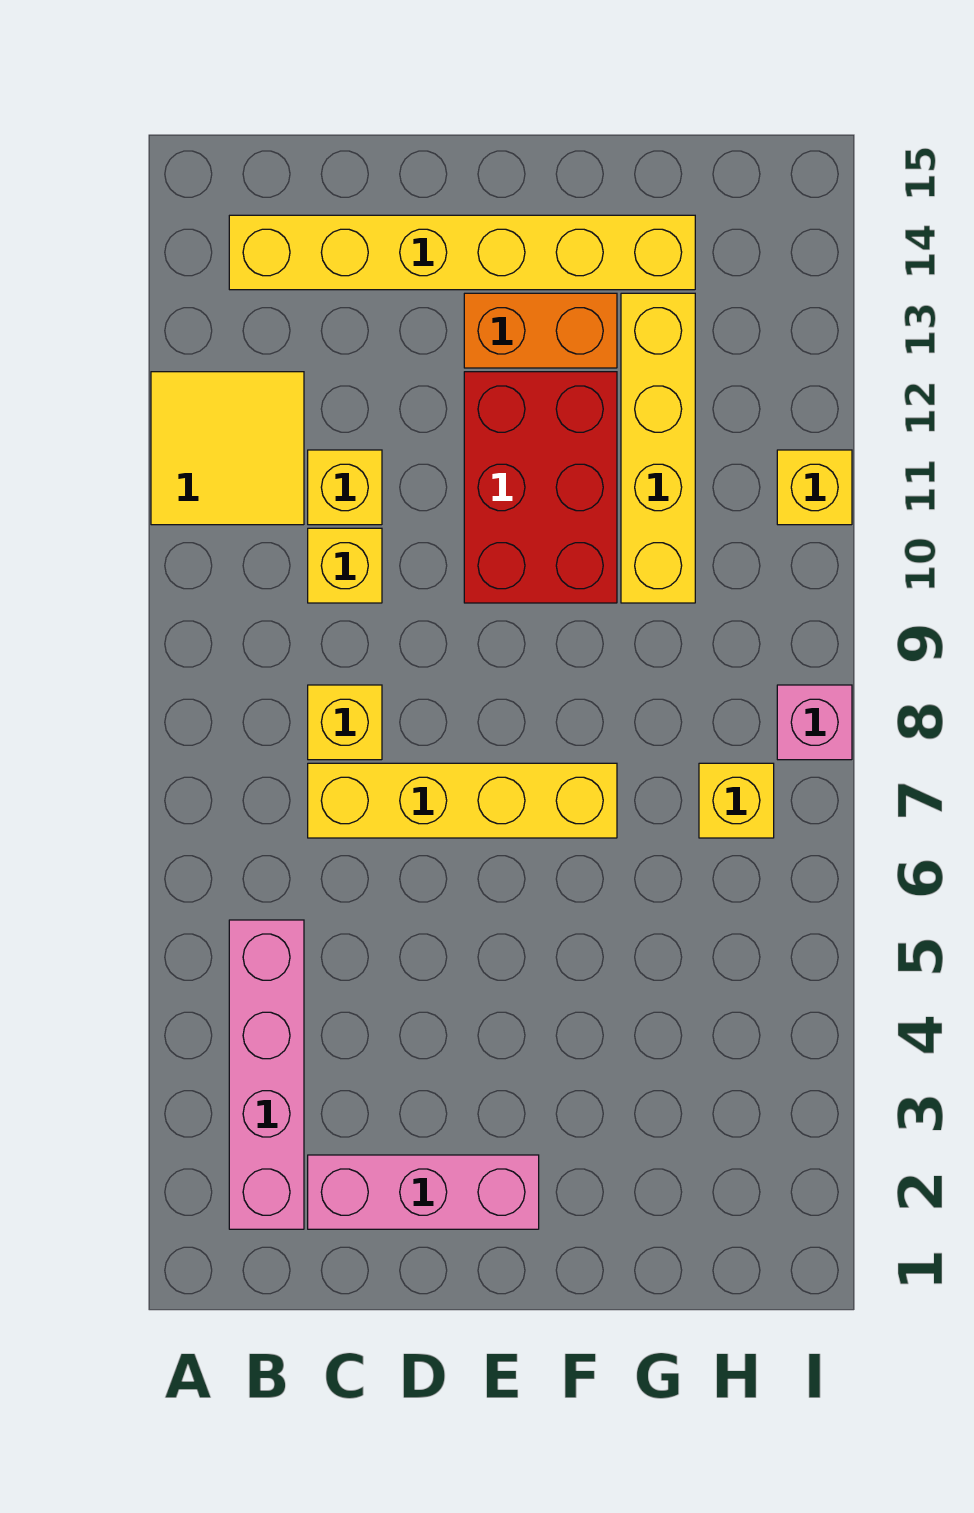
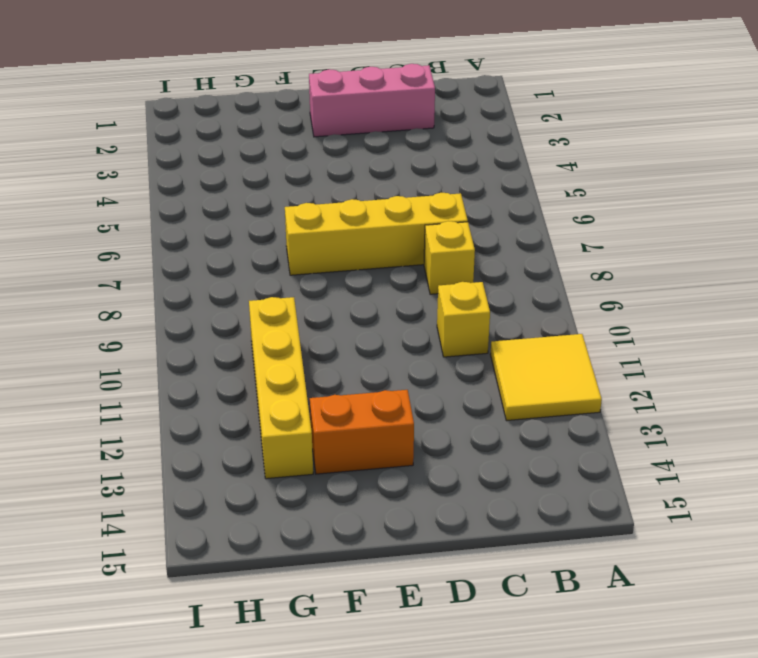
none -> pink 1x4 brick [229,920,304,1229]
none -> yellow 1x6 brick [229,215,695,290]
none -> yellow 1x1 brick [308,450,382,525]

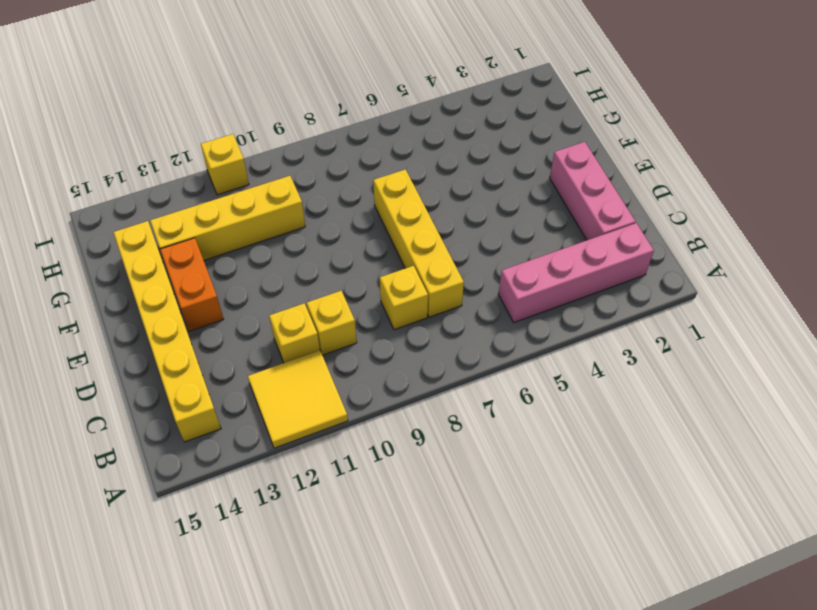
none -> red 2x3 brick [464,372,617,603]
none -> yellow 1x1 brick [699,763,774,838]
none -> pink 1x1 brick [777,685,852,760]

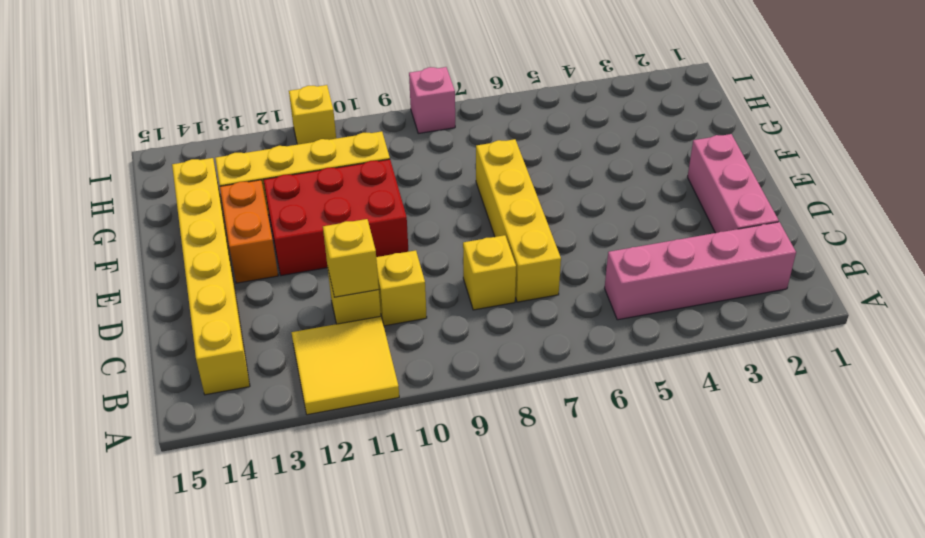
yellow 1x1 brick [323,219,379,297] -> yellow 1x1 brick moved to [699,763,774,838]

